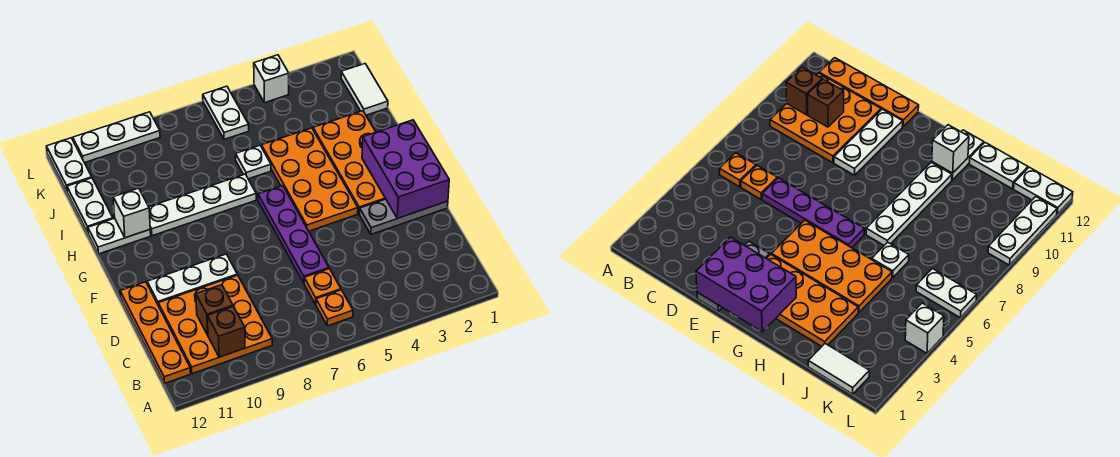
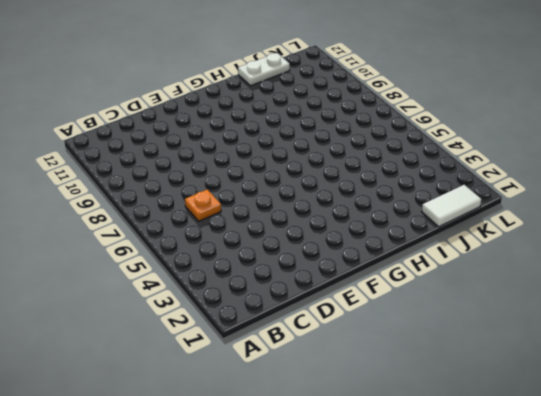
none -> orange 1x1 plate [316,290,353,326]
none -> orange 3x3 plate [158,275,272,374]
none -> orange 1x4 plate [120,282,191,383]

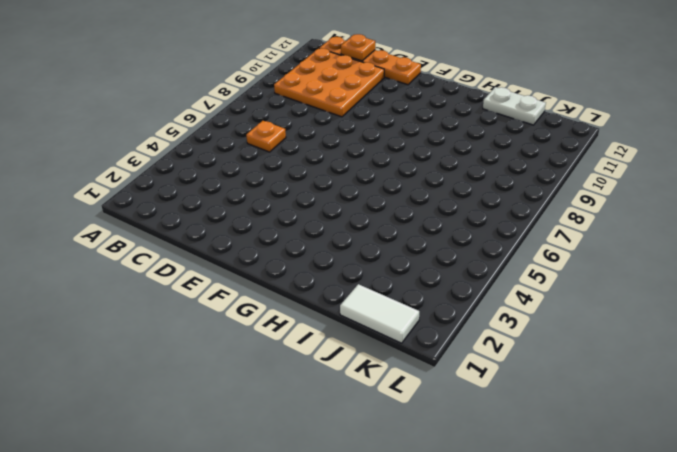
orange 1x1 plate [341,34,375,61] -> orange 1x1 plate moved to [316,290,353,326]
none -> purple 1x4 plate [258,186,329,283]
none -> grey 1x3 plate [360,199,448,234]
none -> white 1x3 plate [147,254,237,304]

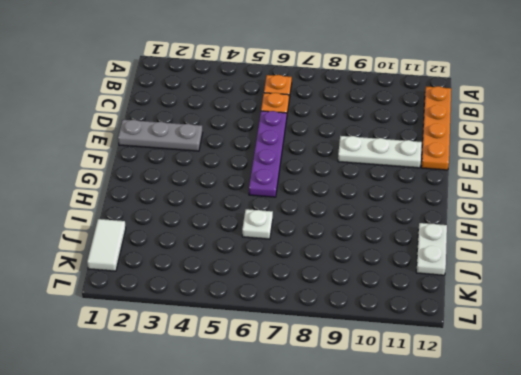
none -> orange 3x3 plate [158,275,272,374]
none -> orange 2x4 plate [313,111,386,214]
none -> orange 2x4 plate [262,128,358,231]

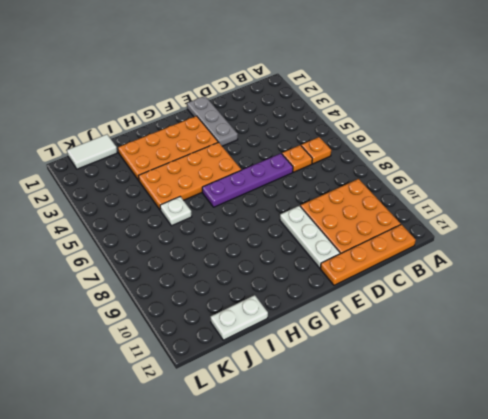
none -> white 1x4 plate [149,174,256,236]
none -> white 1x2 plate [88,218,151,254]
none -> white 1x2 plate [203,86,249,139]

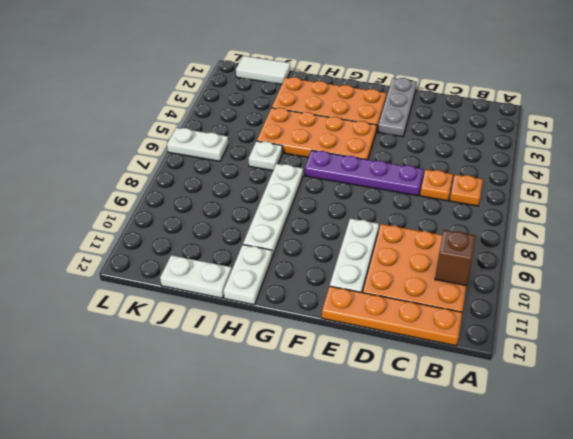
none -> white 1x2 plate [46,138,92,191]
none -> white 1x1 brick [254,55,289,103]
none -> white 1x3 plate [73,112,160,163]

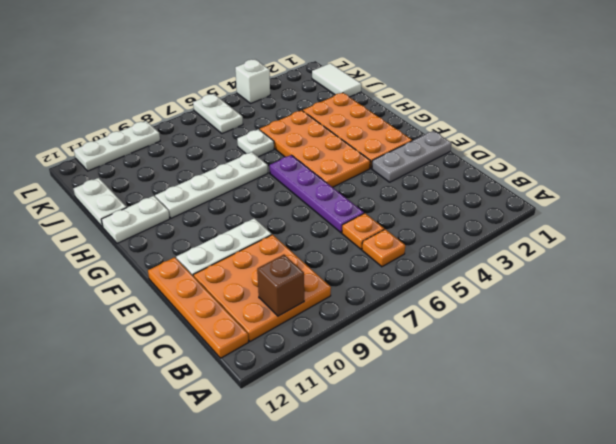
none -> white 1x2 plate [46,138,92,191]
none -> brown 1x1 brick [196,285,233,335]
none -> purple 2x3 brick [362,120,449,218]

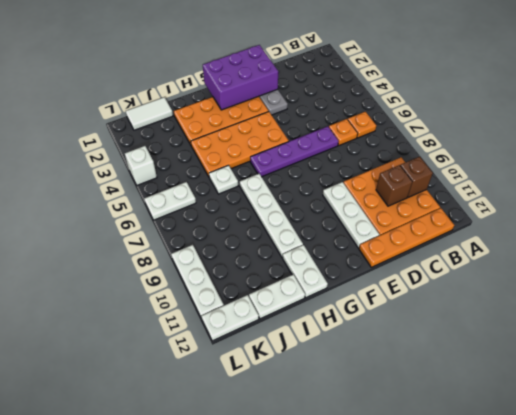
none -> white 1x1 brick [113,188,150,238]

